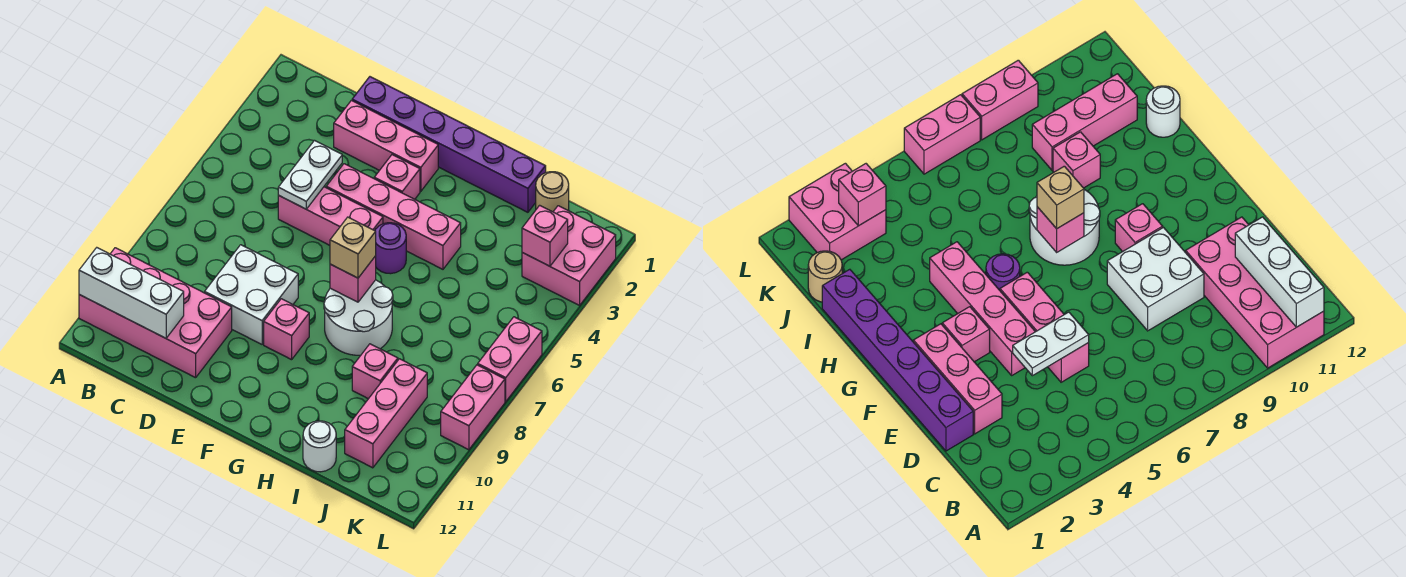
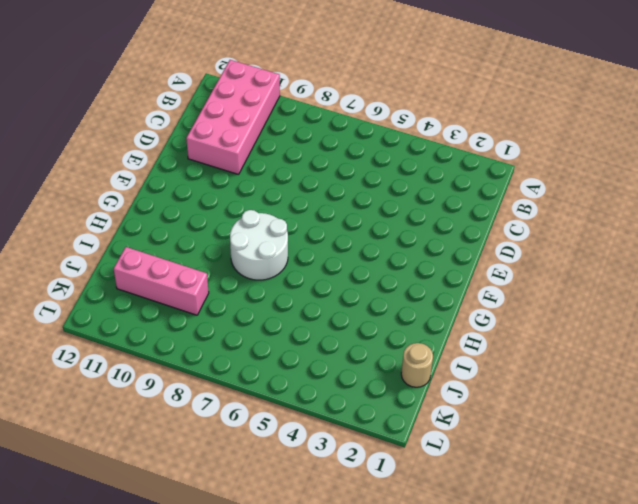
none -> purple 1x6 brick [352,77,546,212]
none -> pink 1x3 brick [334,100,438,191]
none -> pink 1x3 brick [278,187,383,245]

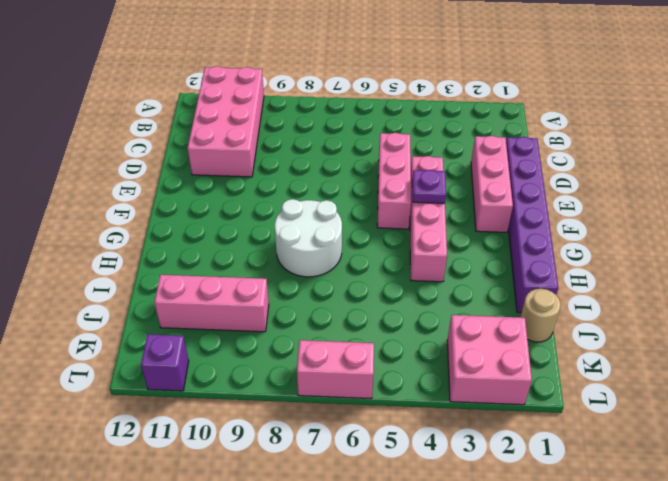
purple 1x1 plate [412,170,446,203] -> none
purple 1x1 brick [141,334,189,391] -> none
none -> white 2x2 brick [205,245,298,344]
none -> pink 1x1 brick [374,155,420,199]
none -> pink 1x1 brick [264,299,309,360]

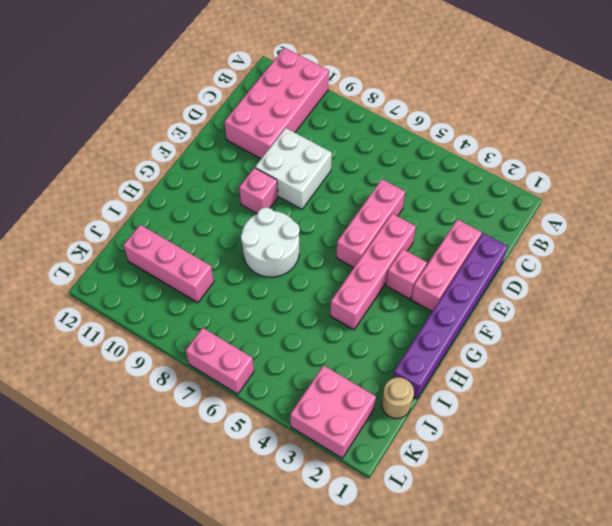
none -> purple 1x1 round brick [375,223,406,274]
none -> pink 1x1 brick [352,344,398,399]
none -> white 1x1 round brick [303,421,336,472]

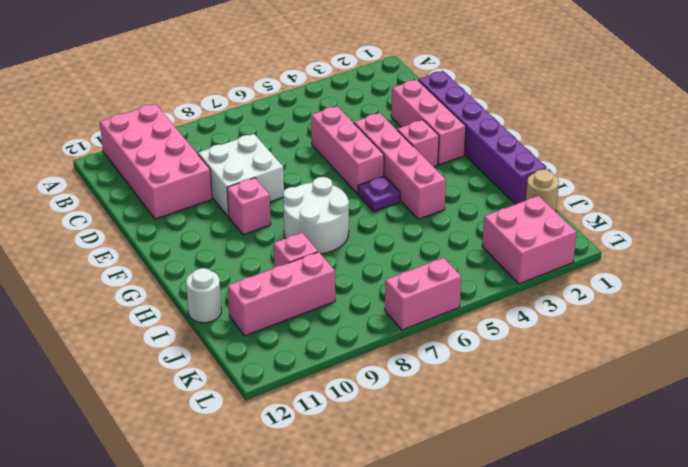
purple 1x1 plate [358,176,400,211] -> purple 1x1 round brick [375,223,406,274]
none -> pink 1x2 brick [441,365,505,450]
none -> white 1x3 brick [79,248,184,338]
none -> white 1x2 plate [278,141,342,209]

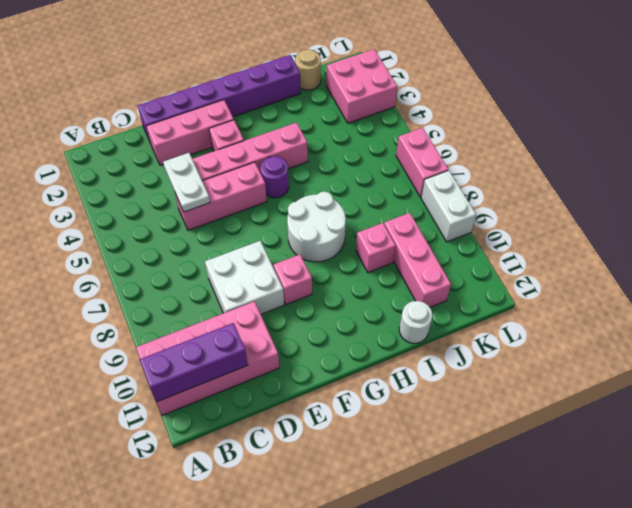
purple 1x3 brick [140,323,248,402] -> white 1x3 brick [79,248,184,338]
white 1x2 brick [421,170,476,242] -> pink 1x2 brick [441,365,505,450]
none -> pink 1x1 brick [330,256,376,302]
none -> pink 1x1 brick [522,205,568,266]
none -> tan 1x1 brick [330,217,376,278]

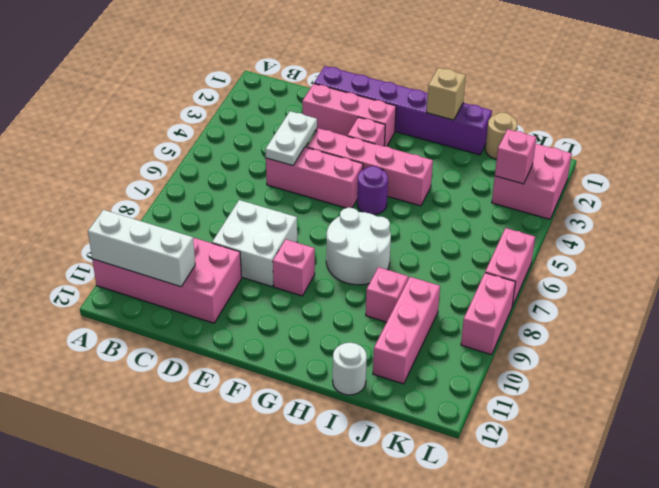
tan 1x1 brick [427,68,466,120] -> tan 1x1 brick moved to [330,217,376,278]
none -> pink 1x1 brick [330,256,376,302]

